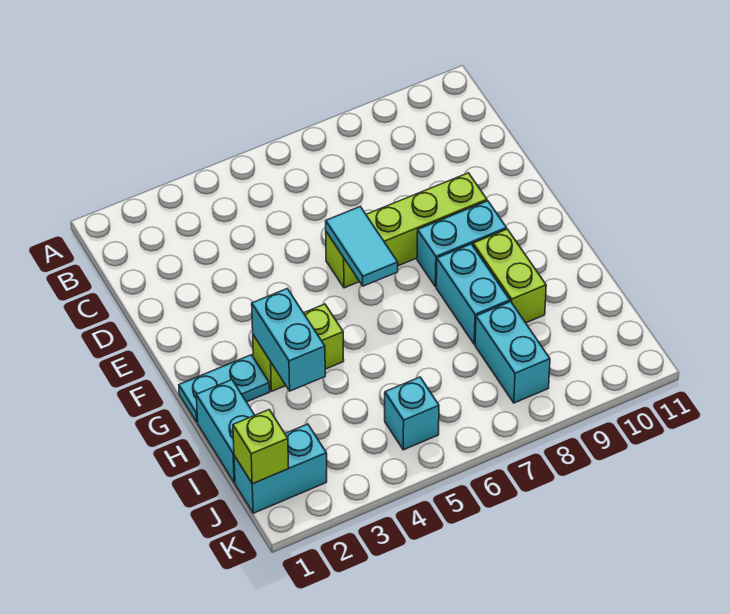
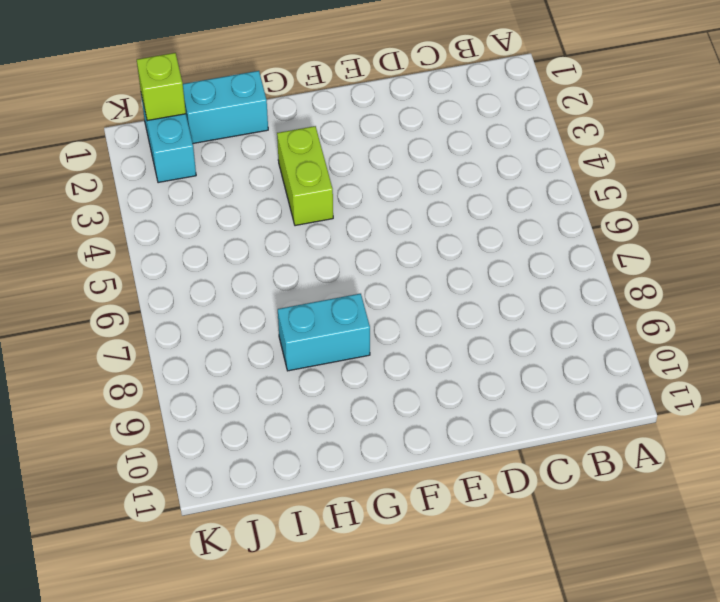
none -> lime 1x4 brick [326,173,487,288]
none -> cyan 1x2 brick [417,201,507,287]
none -> cyan 1x2 plate [179,355,270,422]

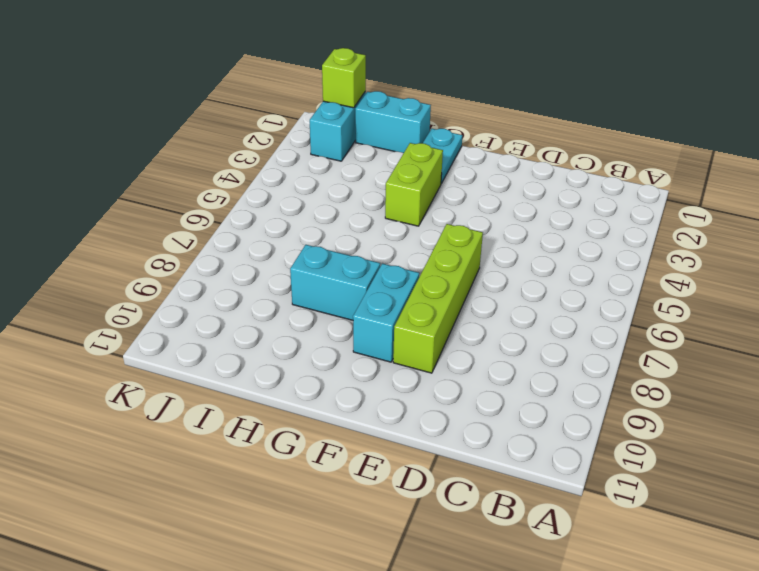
none -> lime 1x2 brick [473,229,546,323]
none -> cyan 1x2 brick [475,302,550,403]
none -> cyan 1x1 brick [385,377,439,450]

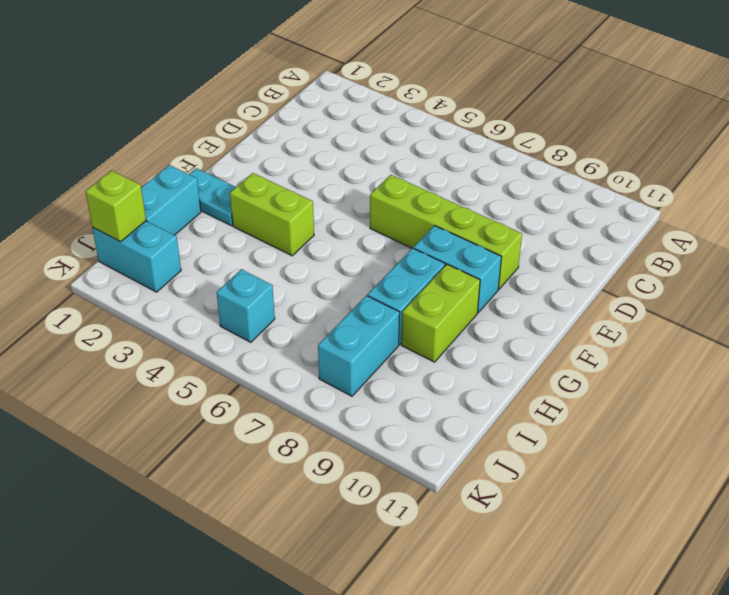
none -> cyan 1x2 tile [326,207,398,286]
none -> cyan 1x2 brick [252,289,325,391]

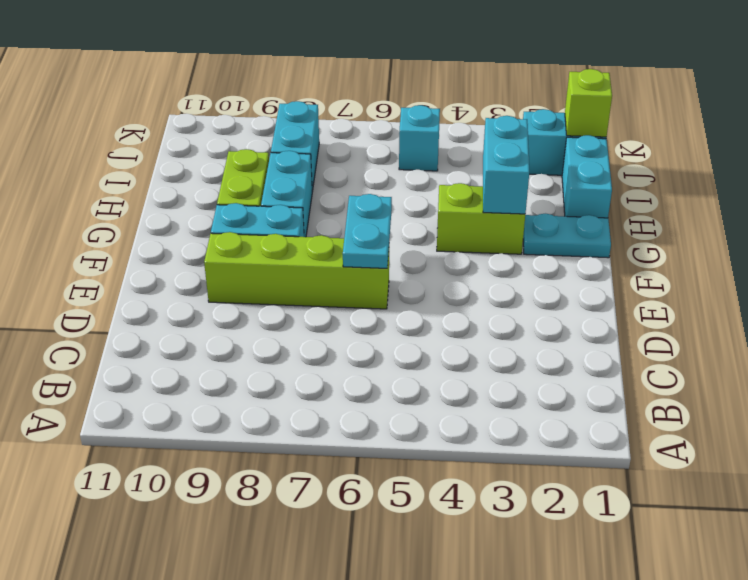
cyan 1x2 plate [343,194,392,268] -> cyan 1x2 tile [326,207,398,286]

